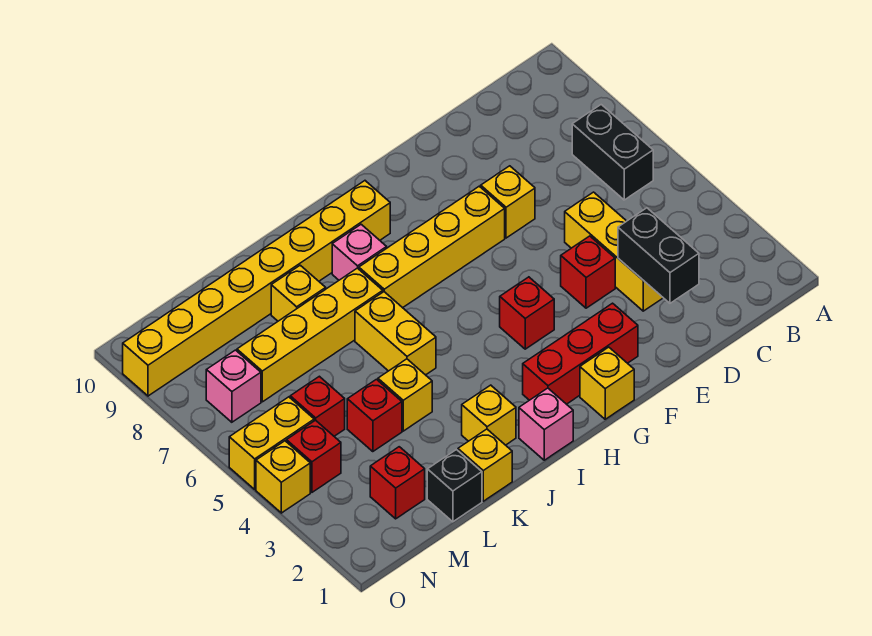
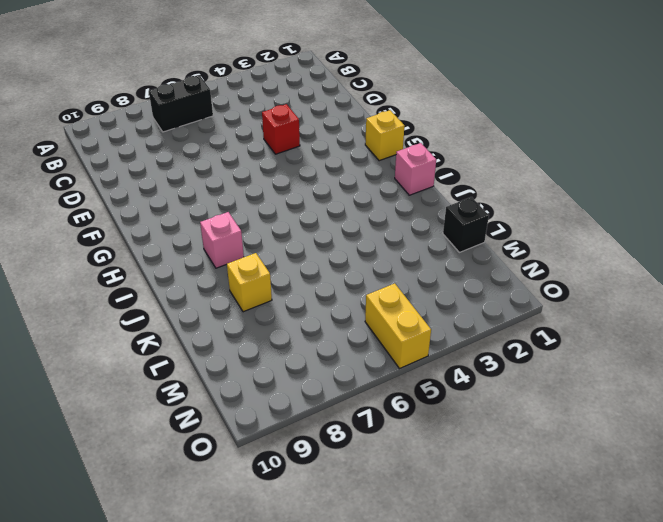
none -> yellow 1x3 brick [565,192,663,311]
none -> yellow 1x1 brick [481,166,535,238]
none -> red 1x3 brick [523,303,638,404]

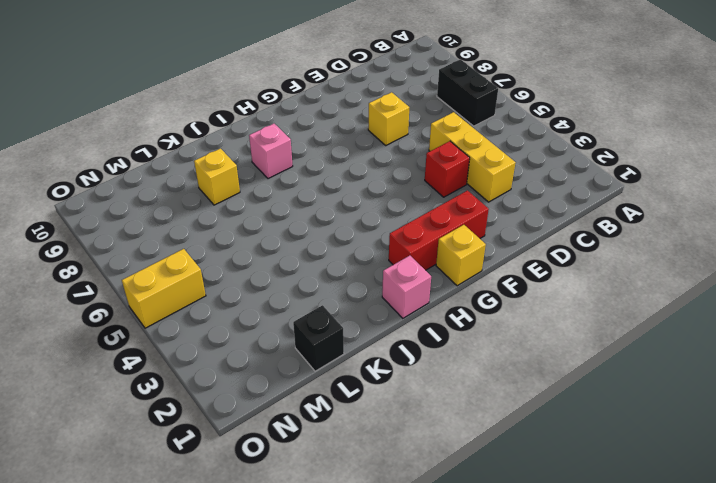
none -> yellow 1x4 brick [359,186,505,308]
none -> red 1x1 brick [500,277,554,349]
none -> yellow 1x8 brick [123,181,390,396]

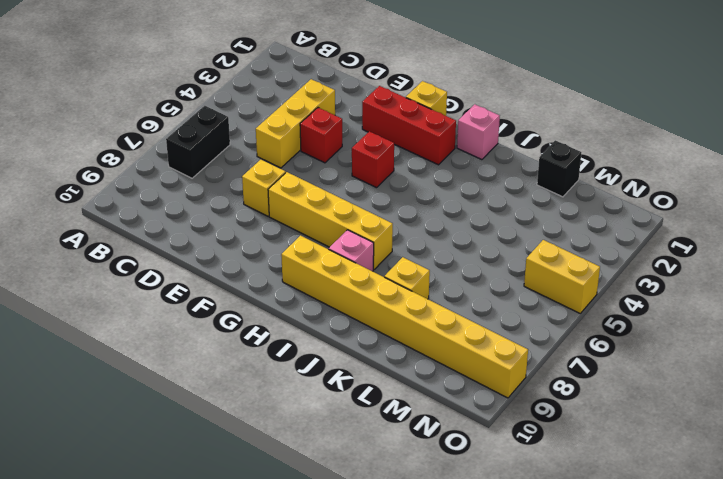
none -> yellow 1x1 brick [462,385,516,445]
none -> yellow 1x2 brick [355,292,436,375]
none -> yellow 1x4 brick [237,268,383,402]

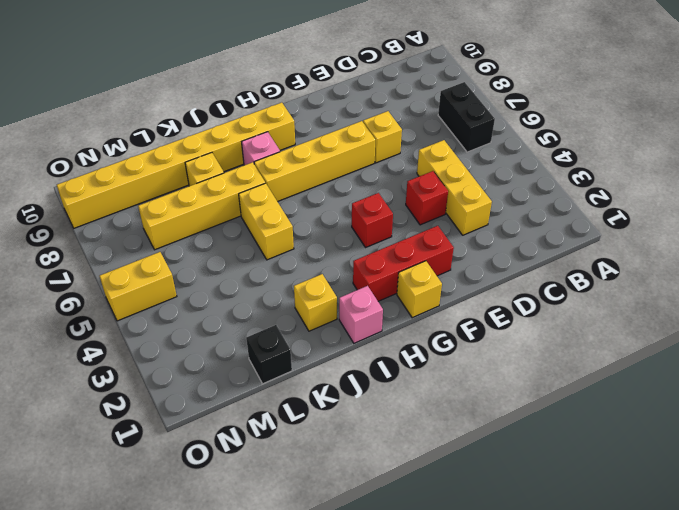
none -> yellow 1x1 brick [458,429,512,501]
none -> yellow 1x1 brick [378,359,432,431]
none -> red 1x1 brick [347,379,402,452]

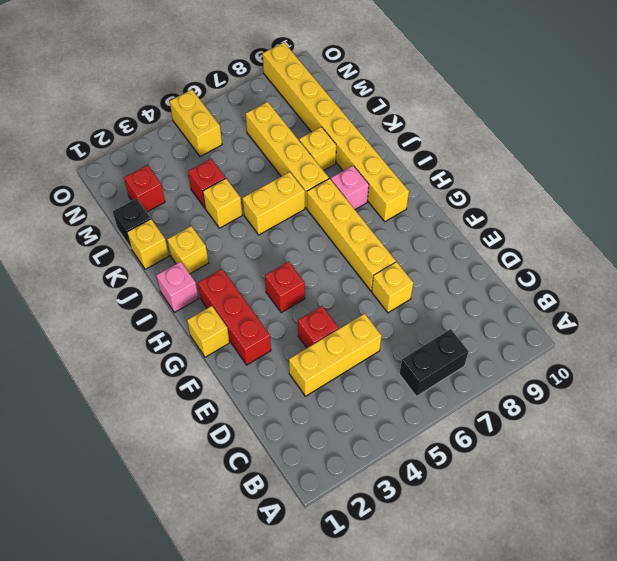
none -> red 1x1 brick [290,376,345,436]
none -> red 1x1 brick [286,420,341,492]
none -> pink 1x1 brick [206,350,261,422]

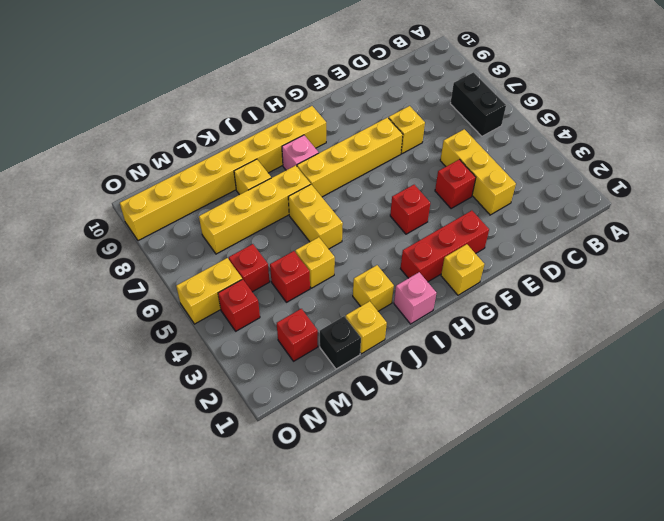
none -> pink 1x1 brick [206,350,261,422]
none -> yellow 1x1 brick [256,441,310,513]
none -> black 1x2 brick [618,208,699,303]

